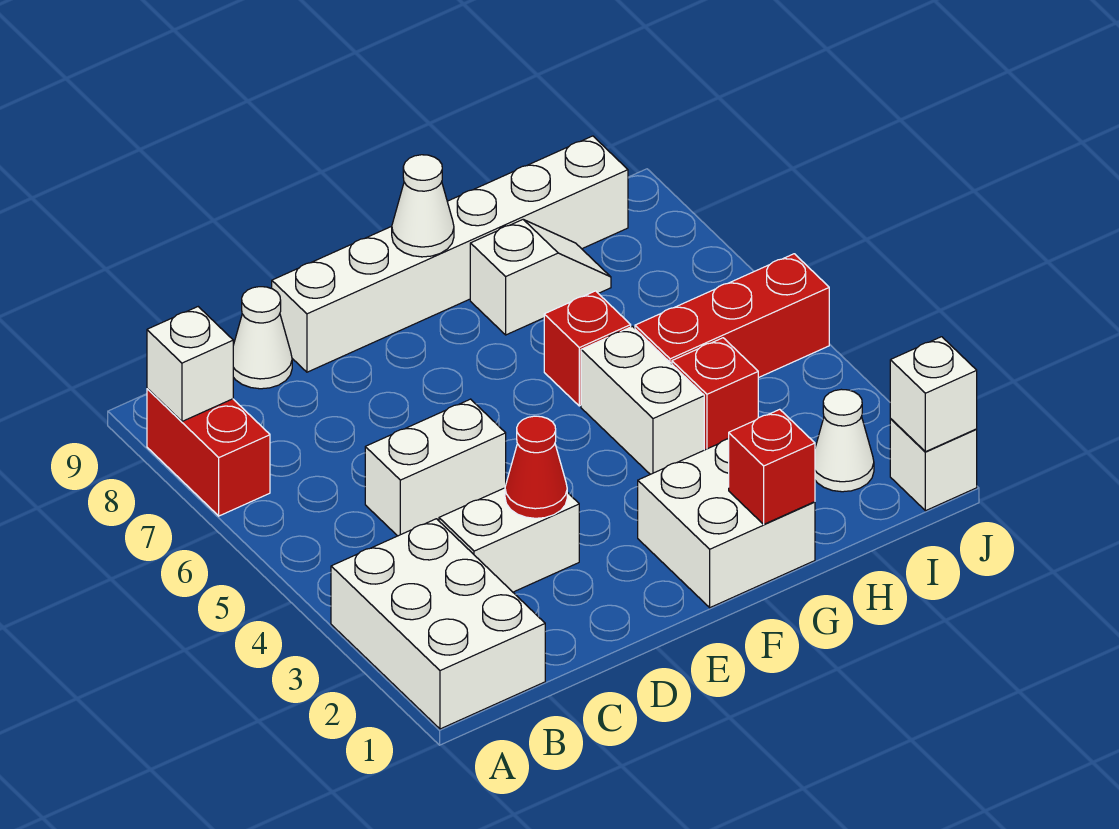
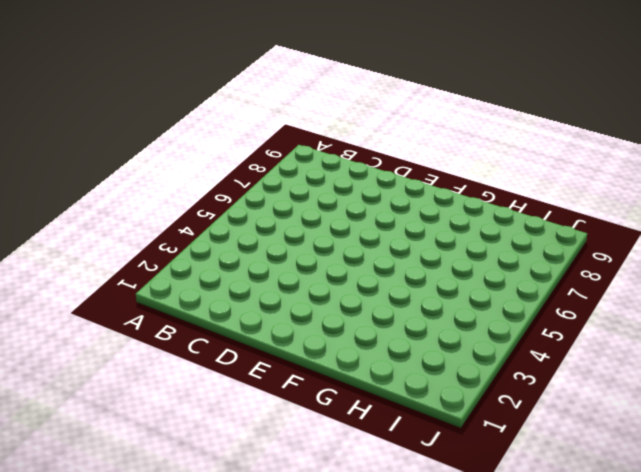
none -> white 2x3 brick [331,519,545,729]
none -> red 1x2 brick [147,389,270,516]
none -> white 1x2 brick [439,488,579,592]

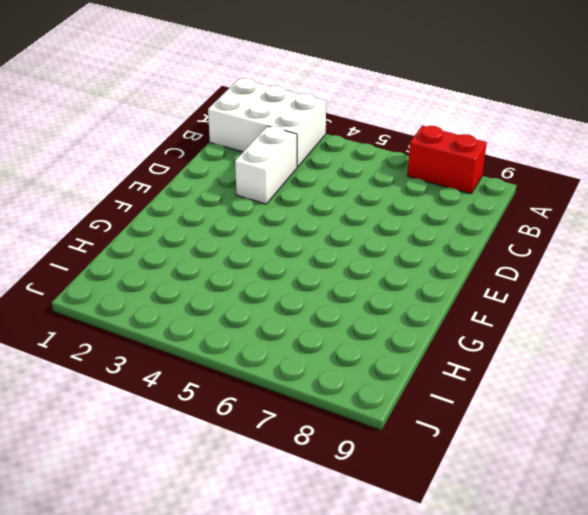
none -> white 1x2 brick [365,399,506,536]
none -> white 1x1 cone [233,287,292,389]
none -> white 1x6 brick [272,136,628,372]

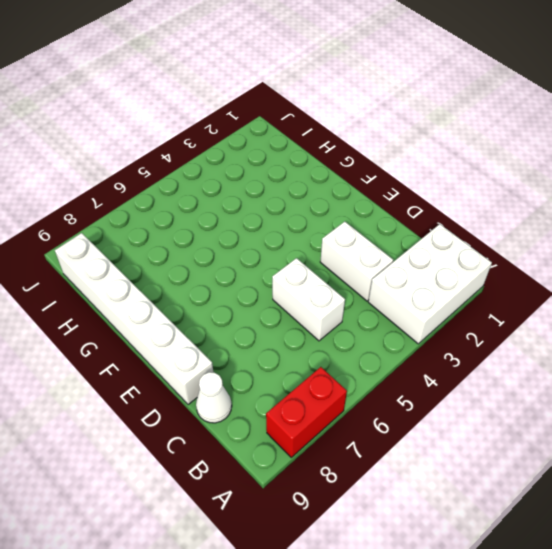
none -> white 2x2 brick [638,439,815,608]
none -> white 1x2 brick [581,326,704,474]
none -> red 1x1 brick [544,291,631,406]

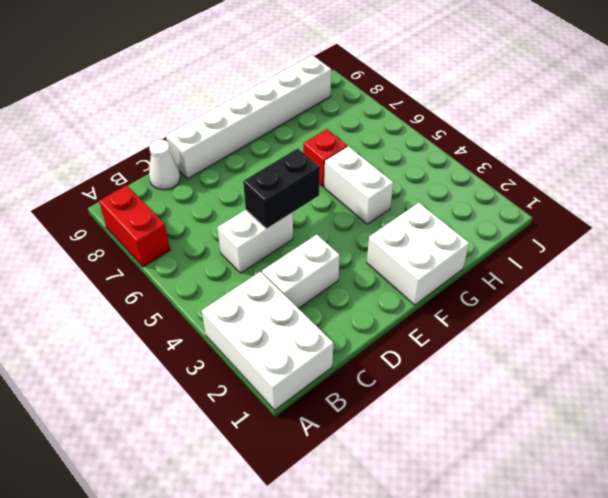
black 1x2 brick [243,148,320,229] -> none
none -> white 1x2 slope [470,220,611,335]
none -> red 1x1 brick [672,338,758,450]
none -> red 1x3 brick [635,254,829,378]

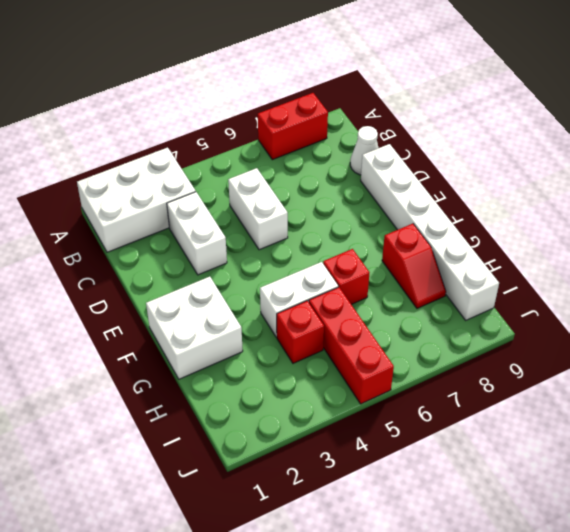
red 1x2 slope [382,224,446,308] -> white 1x2 slope [470,220,611,335]
none -> white 1x1 cone [815,389,874,492]
none -> white 1x1 brick [890,419,977,511]
none -> white 1x1 brick [147,307,233,421]

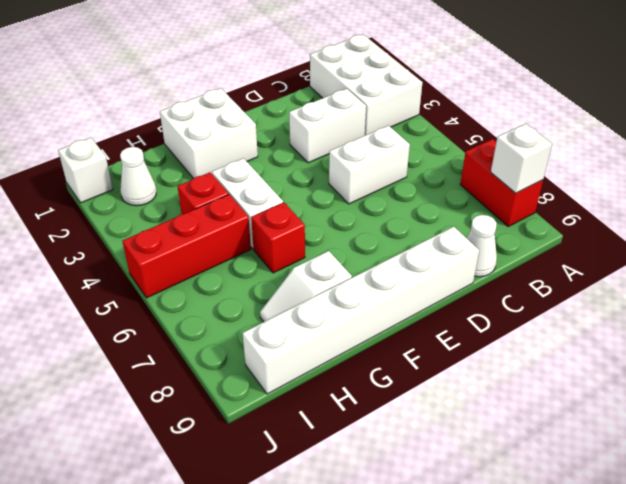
none -> red 1x1 cone [505,416,567,518]
none -> white 1x1 cone [392,155,454,257]
none -> red 1x1 brick [729,409,815,524]

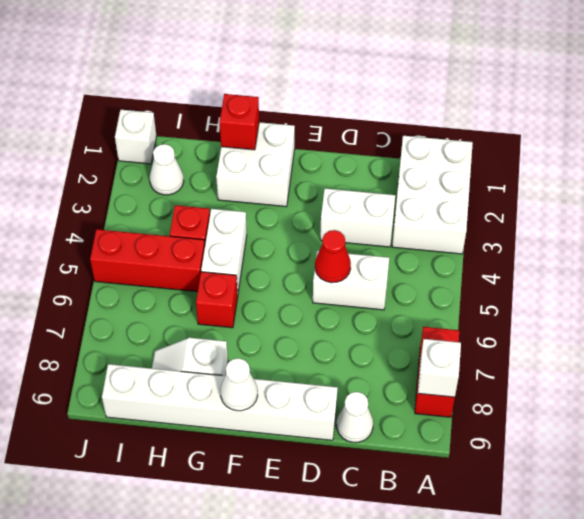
red 1x1 cone [315,230,351,283] -> red 1x1 cone moved to [505,416,567,518]
none -> white 1x1 brick [890,337,977,452]

